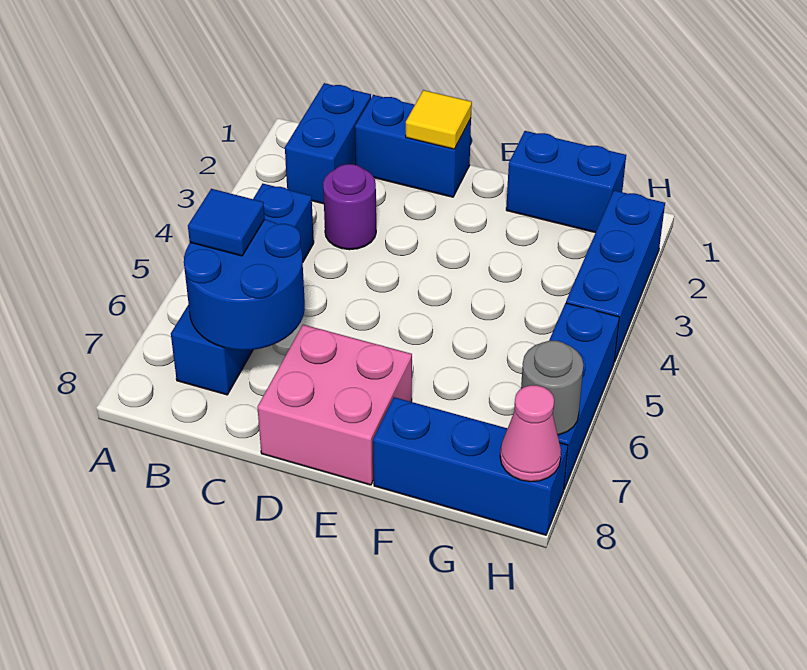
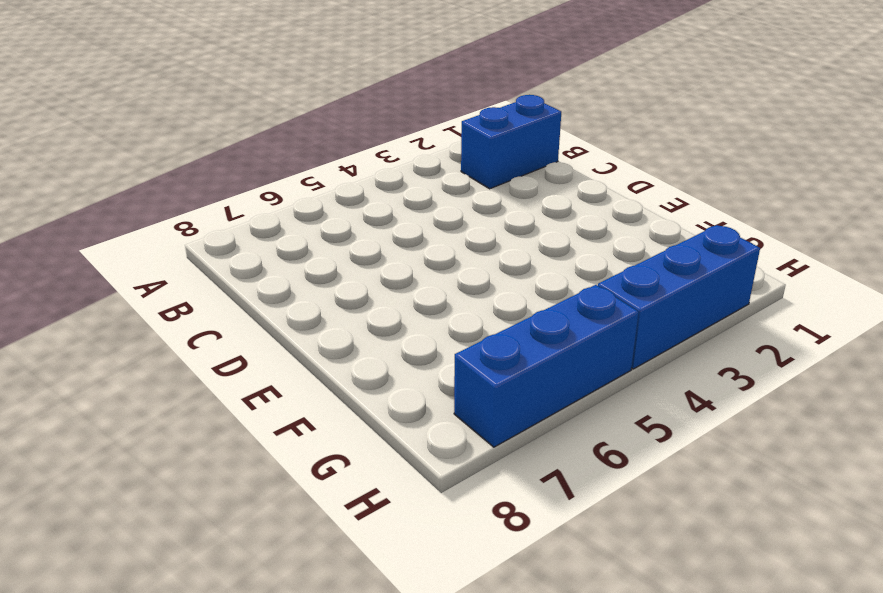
none -> blue 1x4 brick [171,184,314,395]
none -> blue 1x2 brick [355,95,471,197]
none -> purple 1x1 round brick [323,164,376,250]

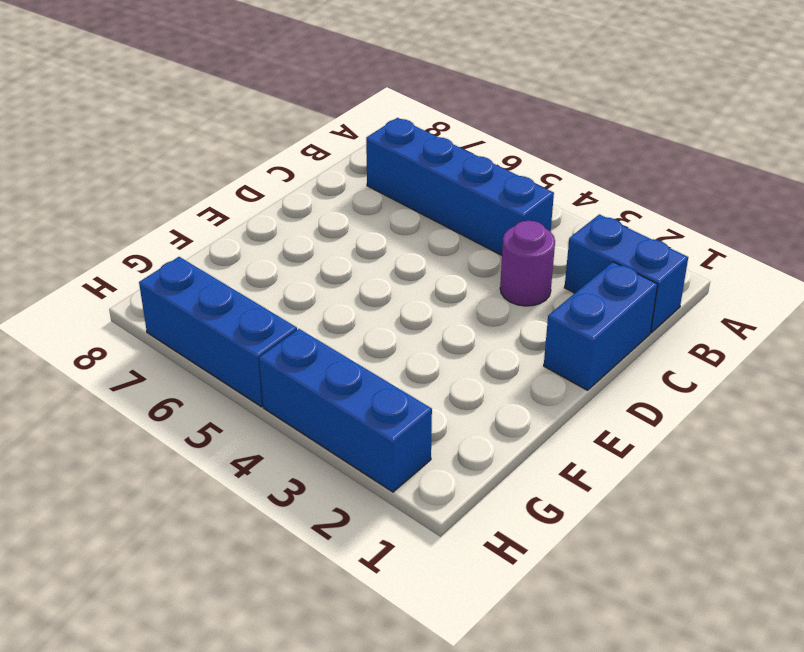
none -> pink 2x2 brick [257,325,412,485]
none -> blue 1x2 brick [506,131,626,233]
none -> blue 1x3 brick [373,397,568,535]

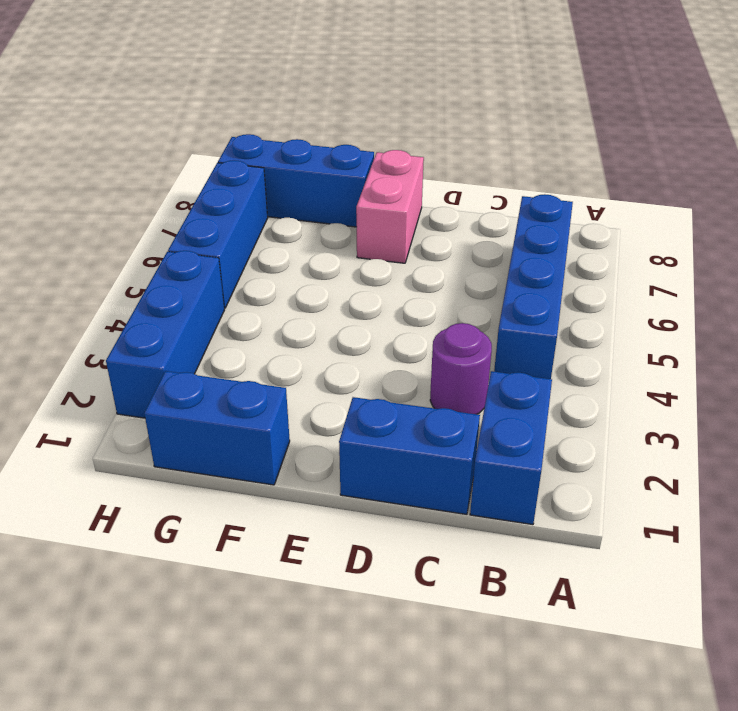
pink 1x2 brick [356,150,424,263] -> pink 2x2 brick [257,325,412,485]
none -> blue 2x2 round brick [184,219,305,350]
none -> yellow 1x1 tile [406,90,472,149]
none -> grey 1x1 round brick [521,341,584,435]

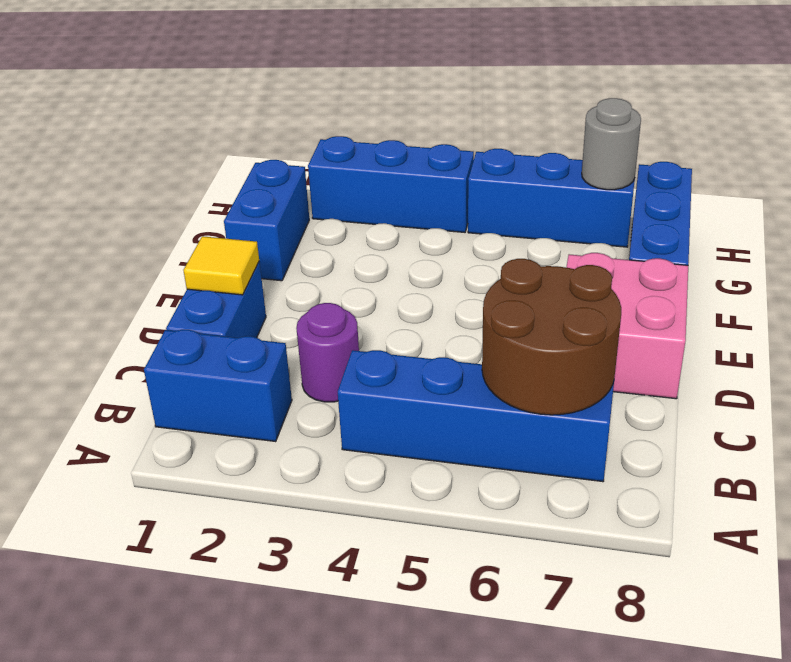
brown 2x2 round brick [482,259,621,415] -> blue 2x2 round brick [184,219,305,350]
none -> pink 1x1 cone [500,385,561,482]
none -> blue 1x1 tile [188,189,265,256]

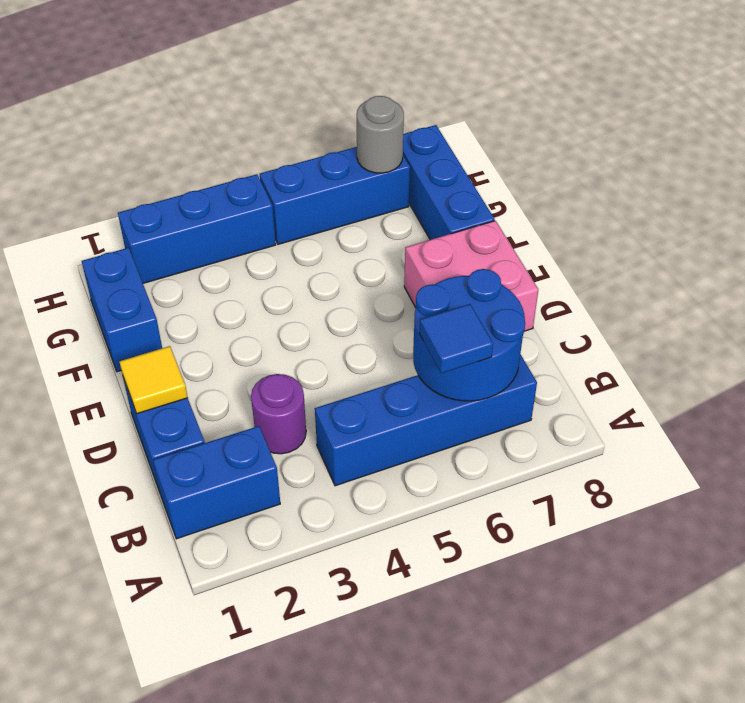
none -> pink 1x1 cone [500,385,561,482]

